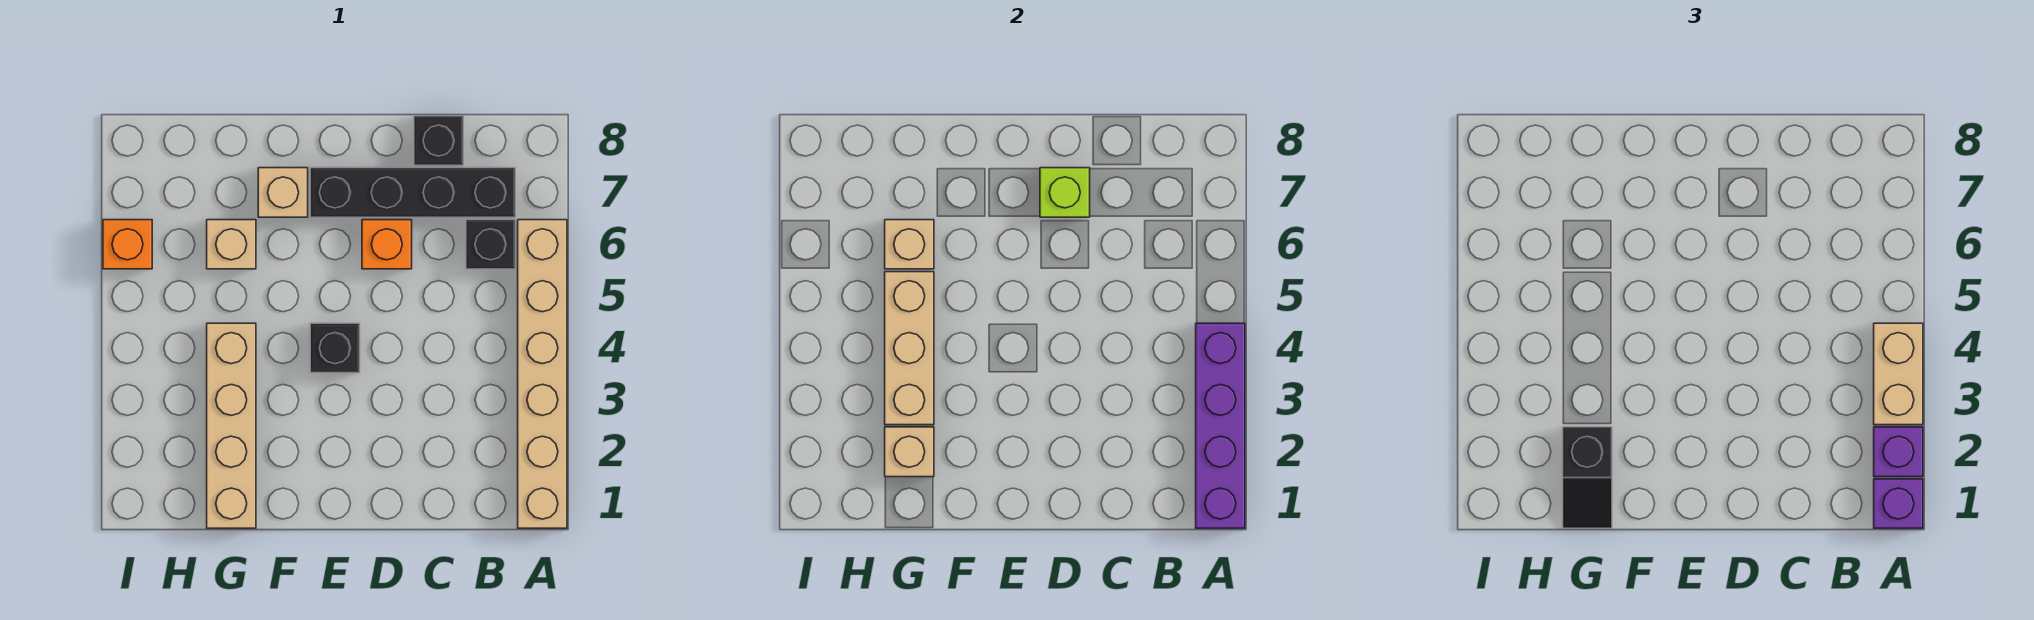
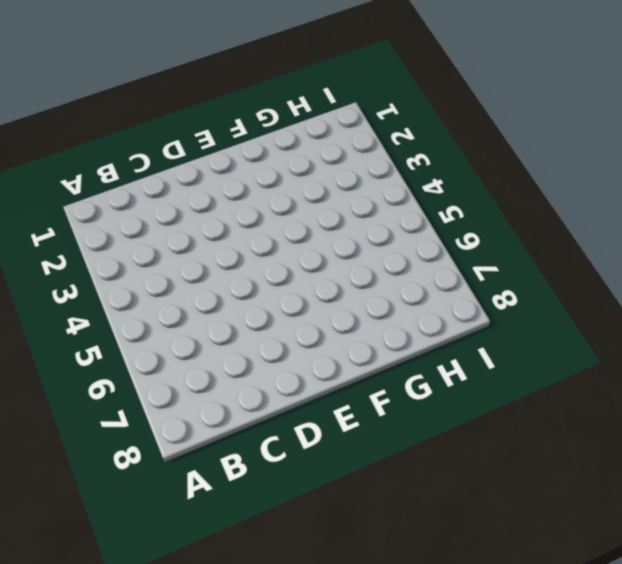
none -> tan 1x6 brick [518,220,567,528]
none -> black 1x1 brick [466,220,515,269]
none -> black 1x4 brick [310,168,515,217]

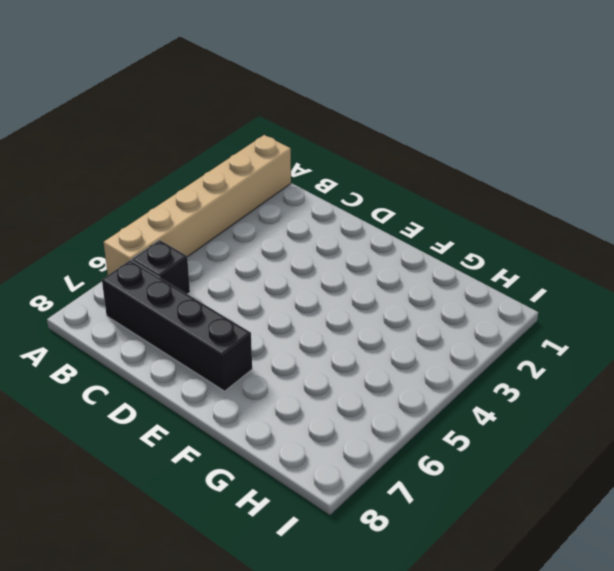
none -> black 1x1 brick [414,116,463,165]
none -> orange 1x1 brick [362,220,412,269]
none -> black 1x1 brick [310,323,360,373]

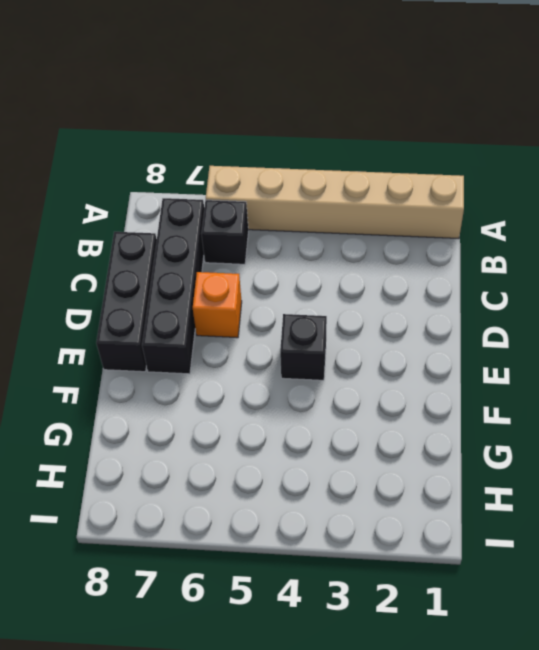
black 1x3 brick [96,232,157,372] -> black 1x1 brick [414,116,463,165]
none -> tan 1x1 brick [258,168,308,217]
none -> tan 1x4 brick [207,323,256,528]
none -> tan 1x1 brick [207,220,256,269]

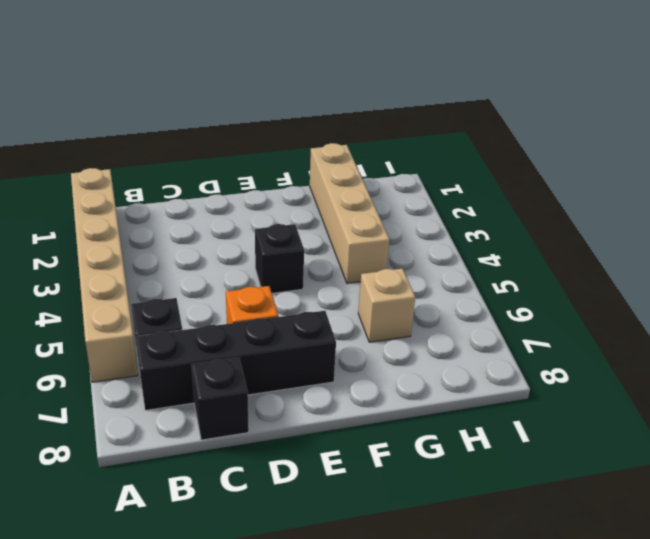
none -> tan 1x1 brick [258,168,308,217]
none -> orange 1x1 brick [103,220,152,269]
none -> purple 1x4 brick [1196,323,1245,528]

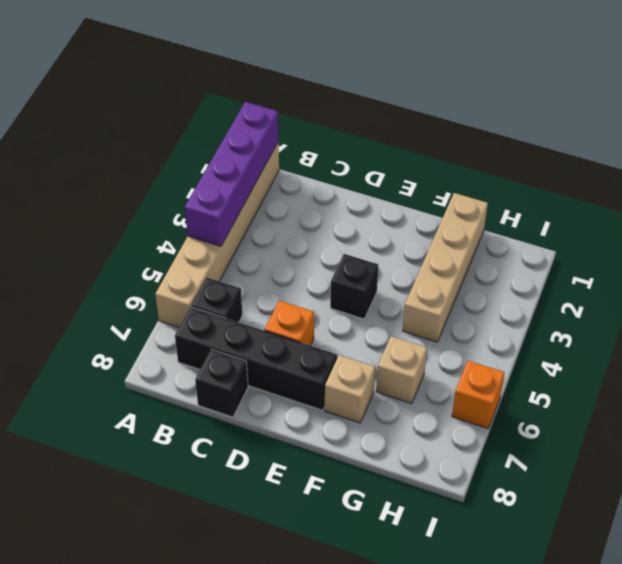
none -> lime 1x1 brick [1040,168,1090,217]
none -> tan 1x1 brick [885,427,934,477]
none -> tan 1x3 brick [885,272,934,425]

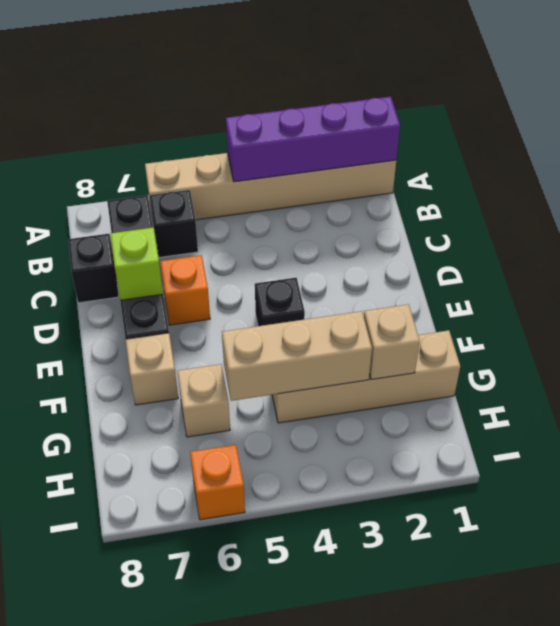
none -> tan 1x1 brick [885,220,934,269]
none -> purple 1x1 brick [1874,479,1923,528]
none -> purple 1x1 brick [1874,427,1923,477]

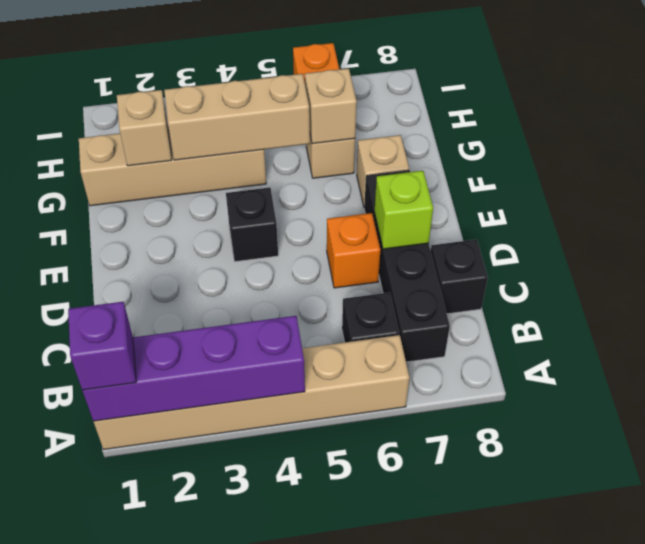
none -> purple 1x1 brick [1874,427,1923,477]
none -> tan 1x2 brick [1874,323,1923,425]
none -> black 1x2 slope [1563,427,1612,528]

